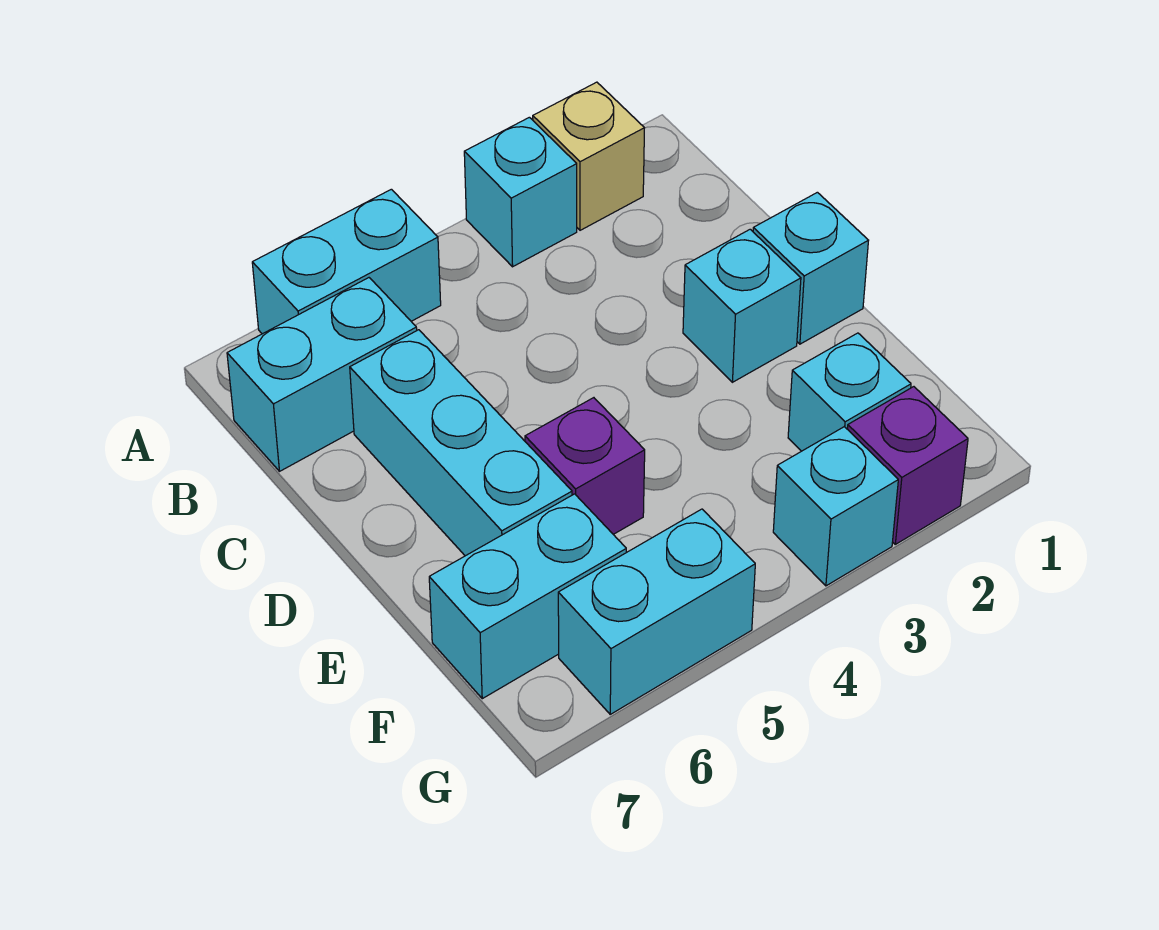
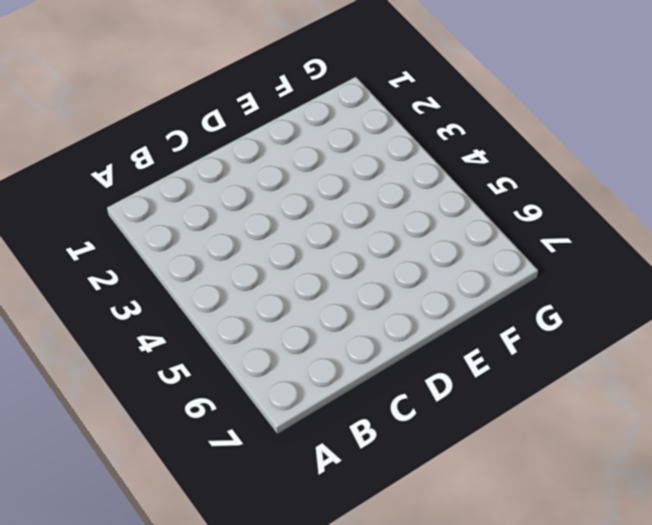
none -> tan 1x1 brick [533,82,644,230]
none -> cyan 1x1 brick [464,117,577,267]
none -> cyan 1x2 brick [252,189,441,334]

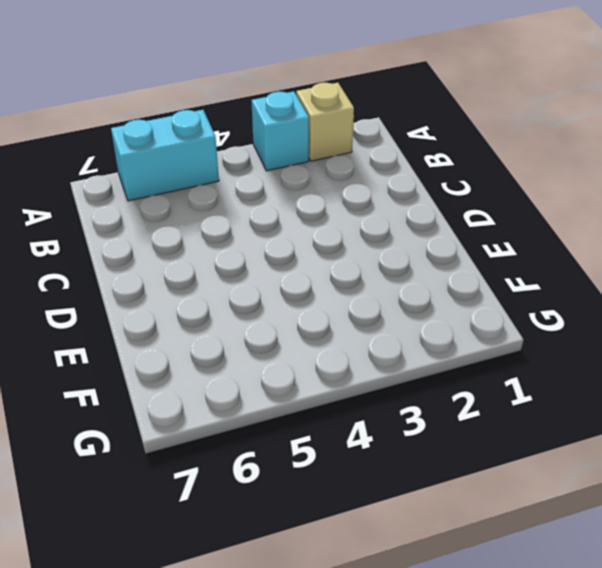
none -> cyan 1x2 brick [227,278,417,471]
none -> cyan 1x3 brick [350,330,572,556]
none -> cyan 1x1 brick [753,192,869,344]

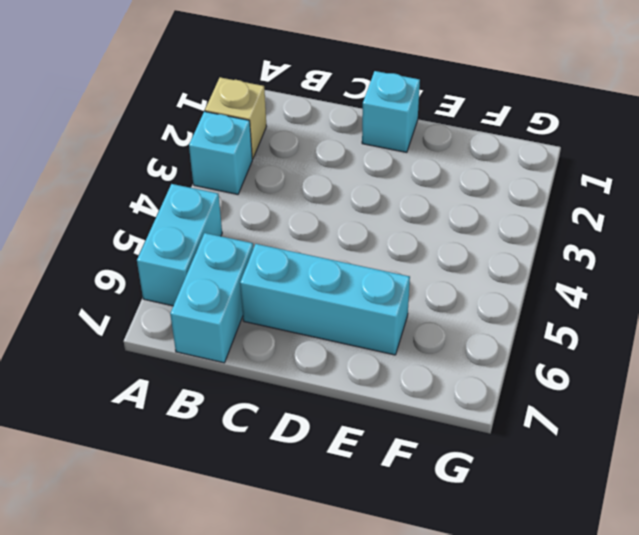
none -> cyan 1x1 brick [683,229,801,382]
none -> purple 1x1 brick [525,398,645,534]
none -> cyan 1x1 brick [788,333,911,451]

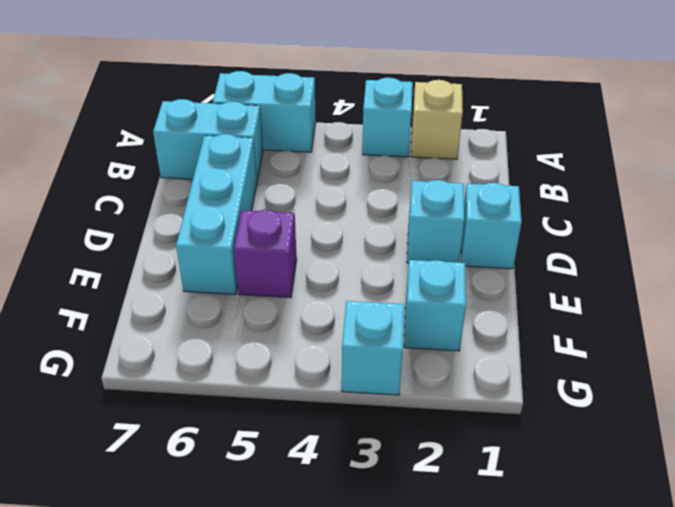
none -> cyan 1x2 brick [429,494,626,699]
none -> purple 1x1 brick [848,387,968,544]
none -> cyan 1x2 brick [558,509,755,714]

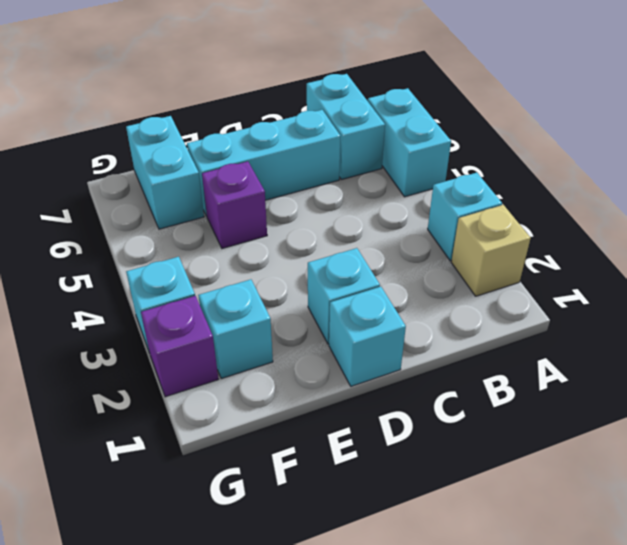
none -> cyan 1x2 brick [558,509,755,714]

